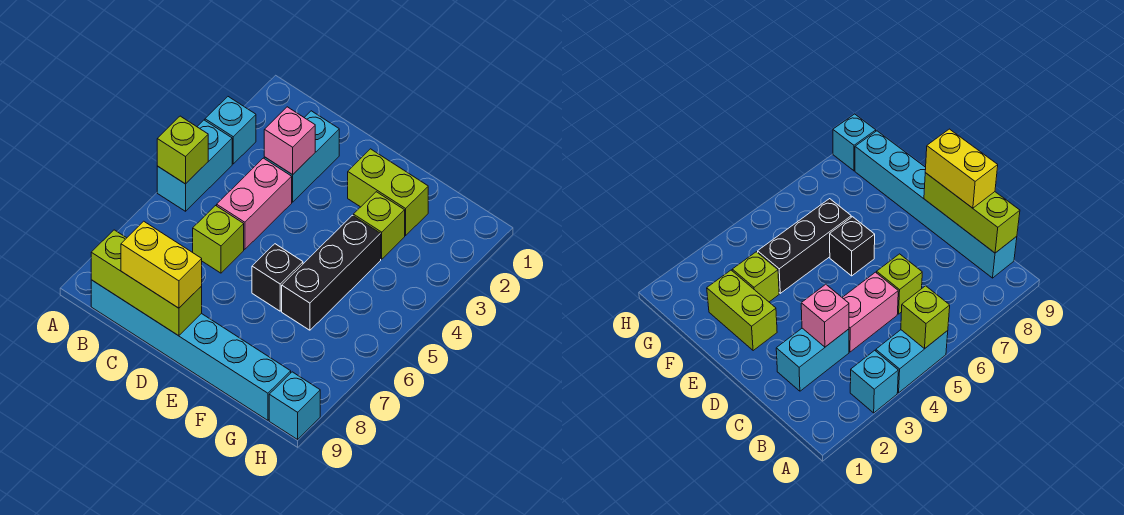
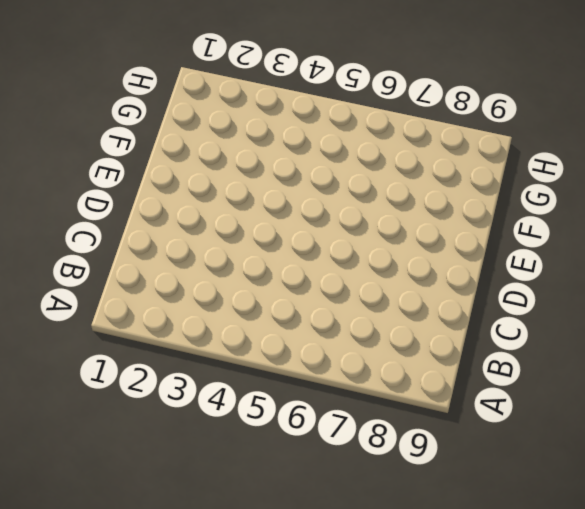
none -> cyan 1x1 brick [205,97,256,164]
none -> cyan 1x2 brick [157,120,232,211]
none -> cyan 1x6 brick [91,280,291,420]

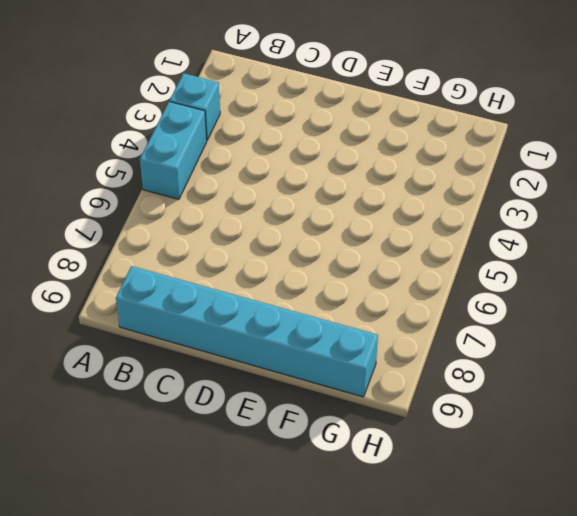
none -> cyan 1x2 brick [264,111,339,202]
none -> pink 1x2 brick [217,158,292,249]
none -> lime 1x1 brick [193,206,244,273]

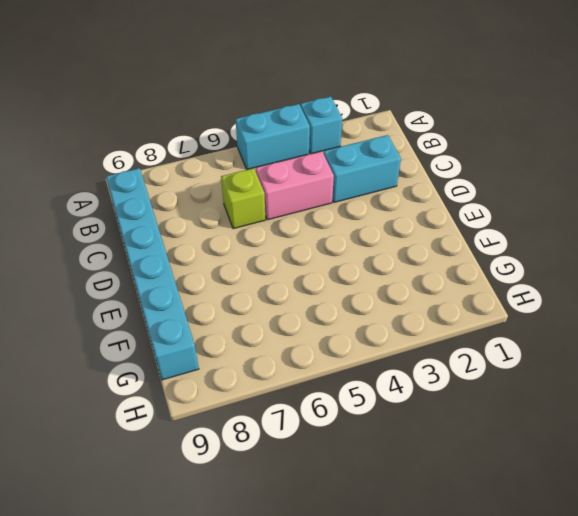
none -> lime 1x2 brick [348,149,428,236]
none -> black 1x1 brick [252,244,303,311]
none -> lime 1x1 brick [353,192,405,259]

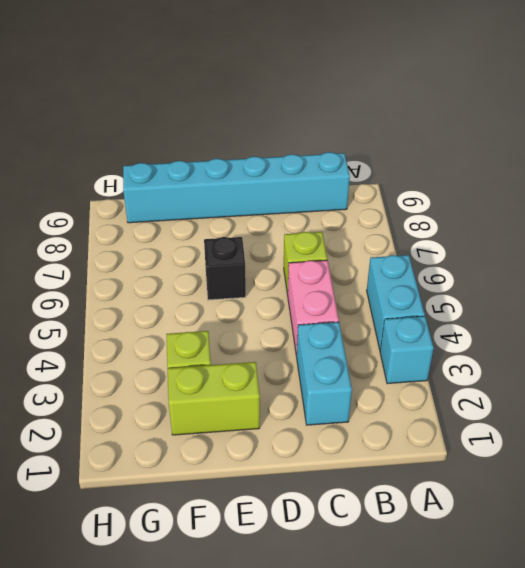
none -> black 1x3 brick [282,215,381,330]
none -> cyan 1x1 brick [269,372,320,439]
none -> lime 1x1 brick [157,116,208,184]

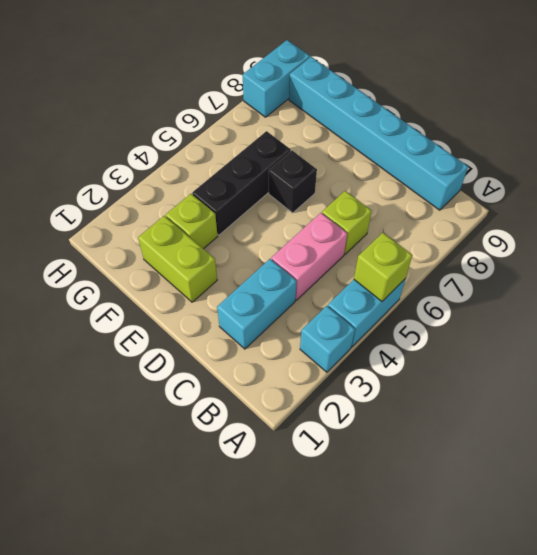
cyan 1x2 brick [243,40,310,117] -> cyan 1x1 brick [269,372,320,439]
none -> lime 1x3 brick [91,230,202,336]
none -> pink 1x1 brick [264,107,315,175]
none -> yellow 1x2 brick [121,221,202,308]

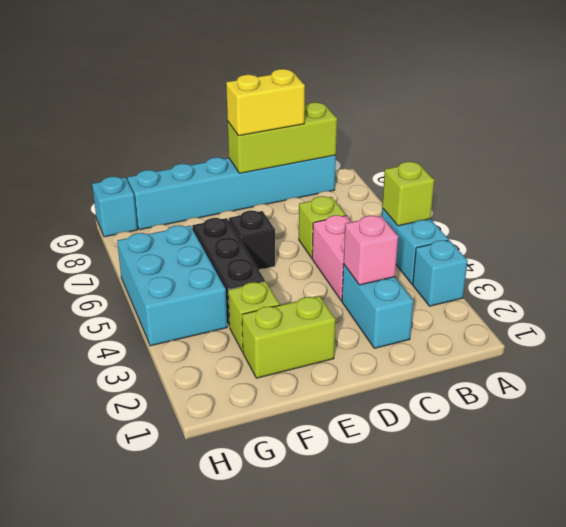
cyan 2x3 brick [117,225,227,346] -> none

